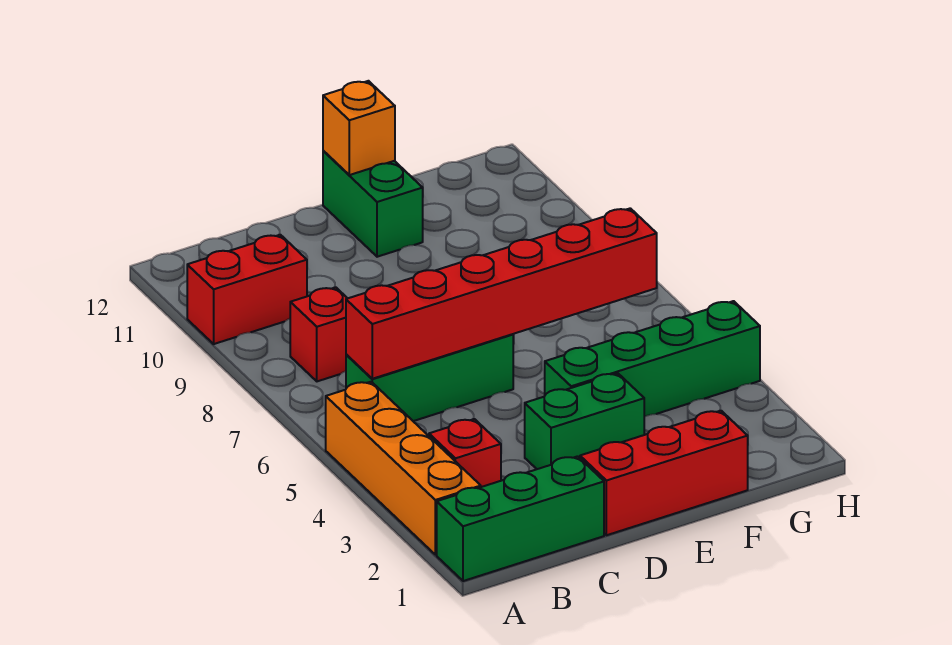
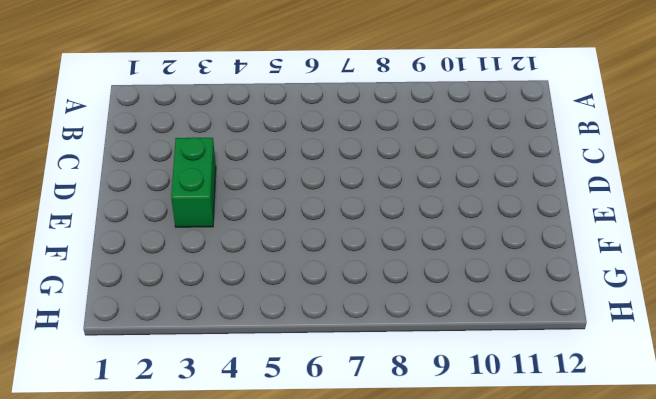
none -> green 1x3 brick [437,456,604,581]
none -> orange 1x4 brick [326,382,481,555]
none -> red 1x2 brick [187,235,307,344]

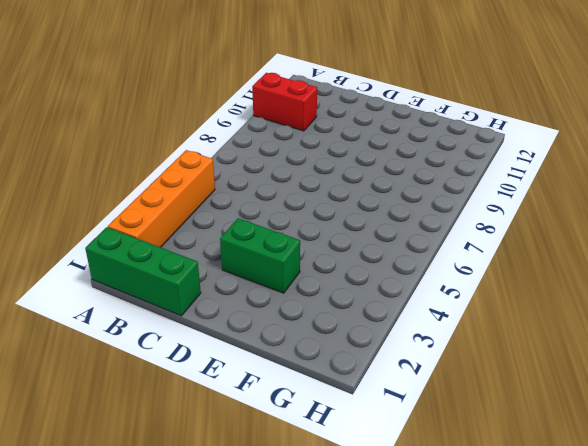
none -> red 1x1 brick [429,419,501,487]
none -> green 1x3 brick [346,334,513,421]
none -> red 1x1 brick [290,287,347,381]

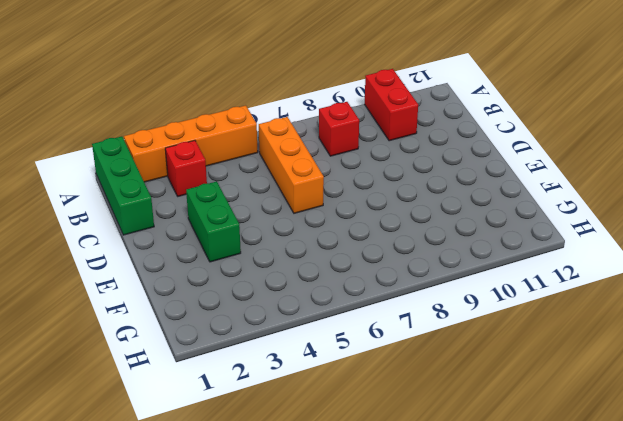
orange 1x3 brick [259,117,324,213] -> green 1x3 brick [346,334,513,421]
none -> red 1x3 brick [580,411,748,535]
none -> green 1x4 brick [545,301,760,417]
none -> green 1x2 brick [323,151,423,257]

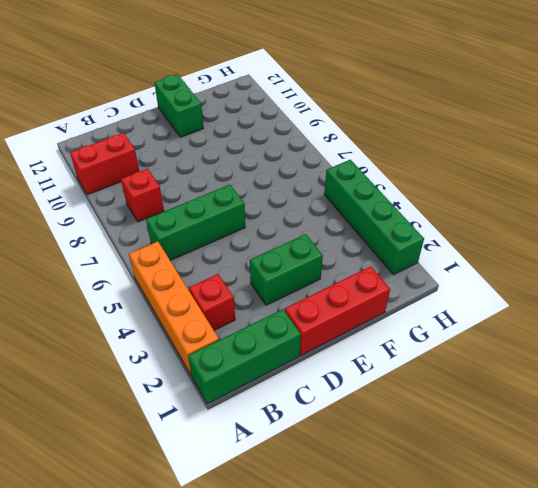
green 1x4 brick [324,160,424,274] -> green 1x4 brick turned to [545,301,760,417]
none -> red 1x6 brick [346,208,657,379]
none -> orange 1x1 brick [323,81,395,175]

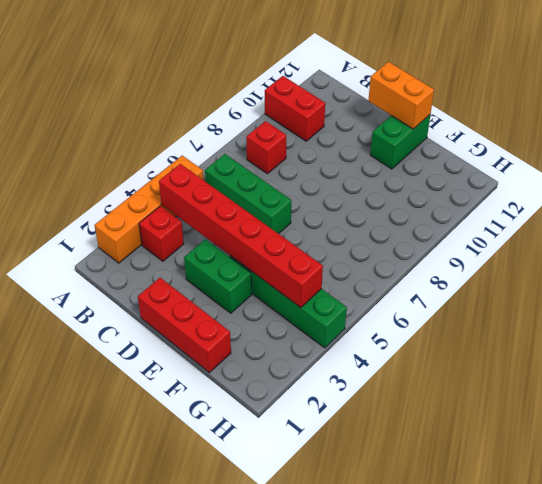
red 1x6 brick [159,164,323,308] -> red 1x6 brick moved to [346,208,657,379]
orange 1x2 brick [368,62,434,129] -> orange 1x1 brick [323,81,395,175]
none -> green 1x3 brick [437,456,604,581]

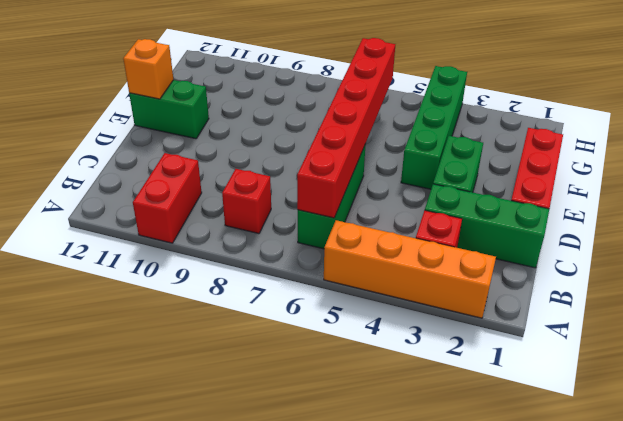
green 1x3 brick [425,184,549,268] -> green 1x3 brick turned to [437,456,604,581]

